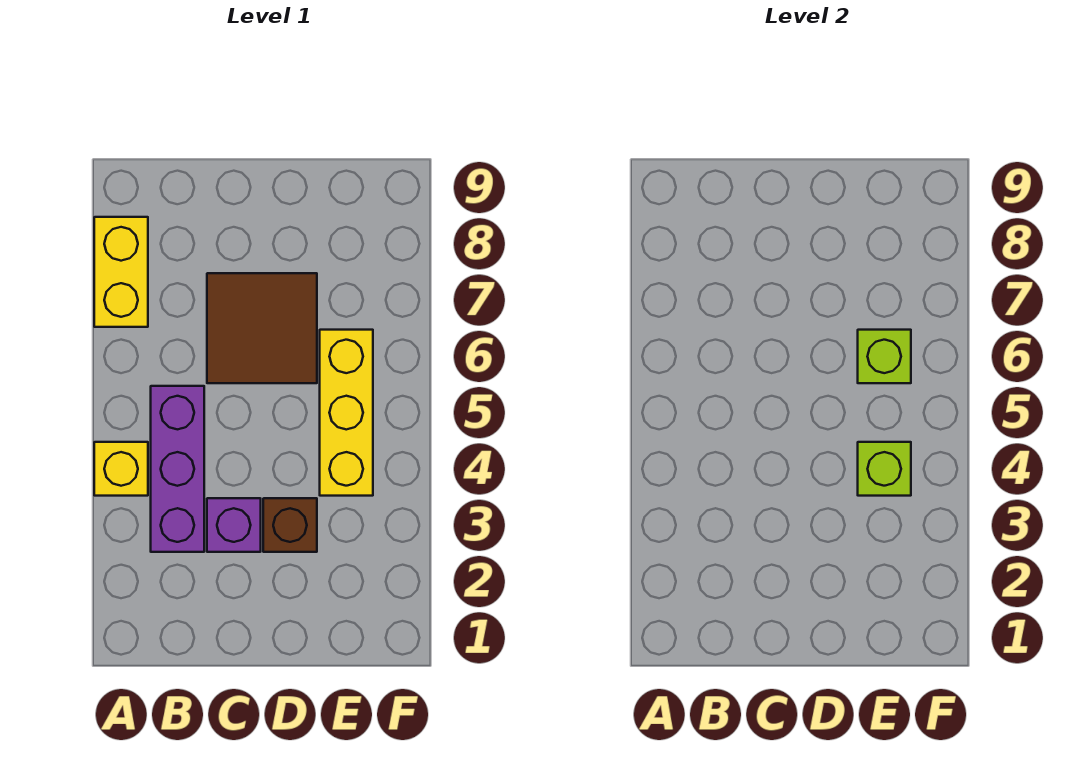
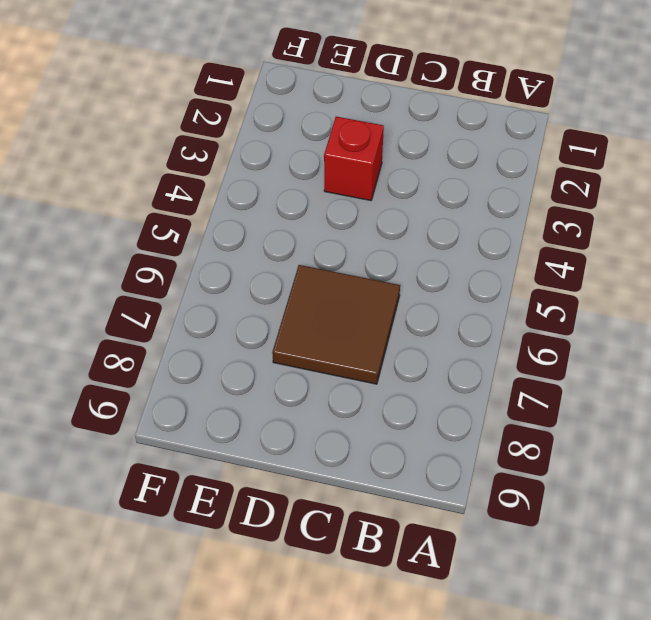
red 1x1 brick [324,117,384,201] -> brown 1x1 brick [263,498,317,552]
none -> yellow 1x1 brick [94,442,148,496]
none -> yellow 1x2 brick [94,217,148,327]

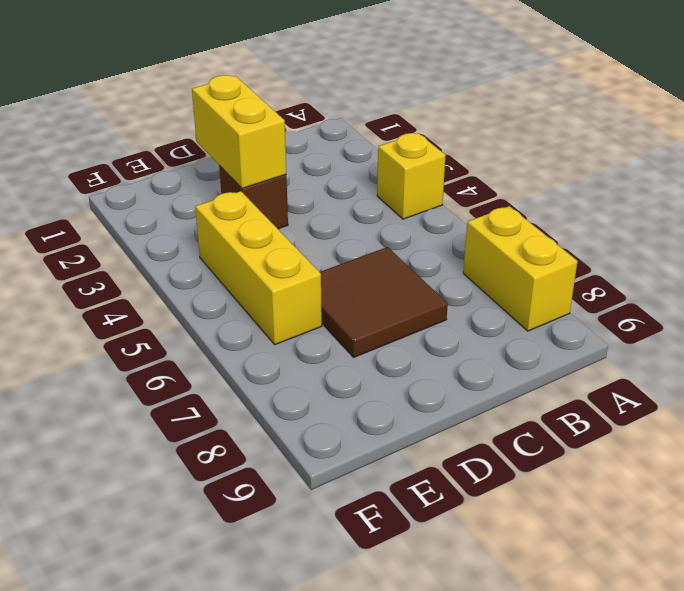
yellow 1x2 brick [192,75,286,189] -> none
none -> purple 1x3 brick [151,386,204,552]
none -> purple 1x1 brick [207,498,261,552]

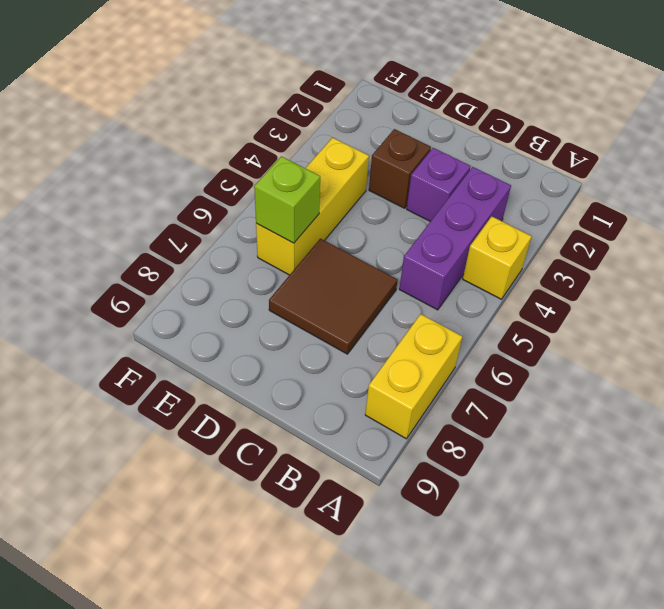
none -> lime 1x1 brick [858,442,911,496]

